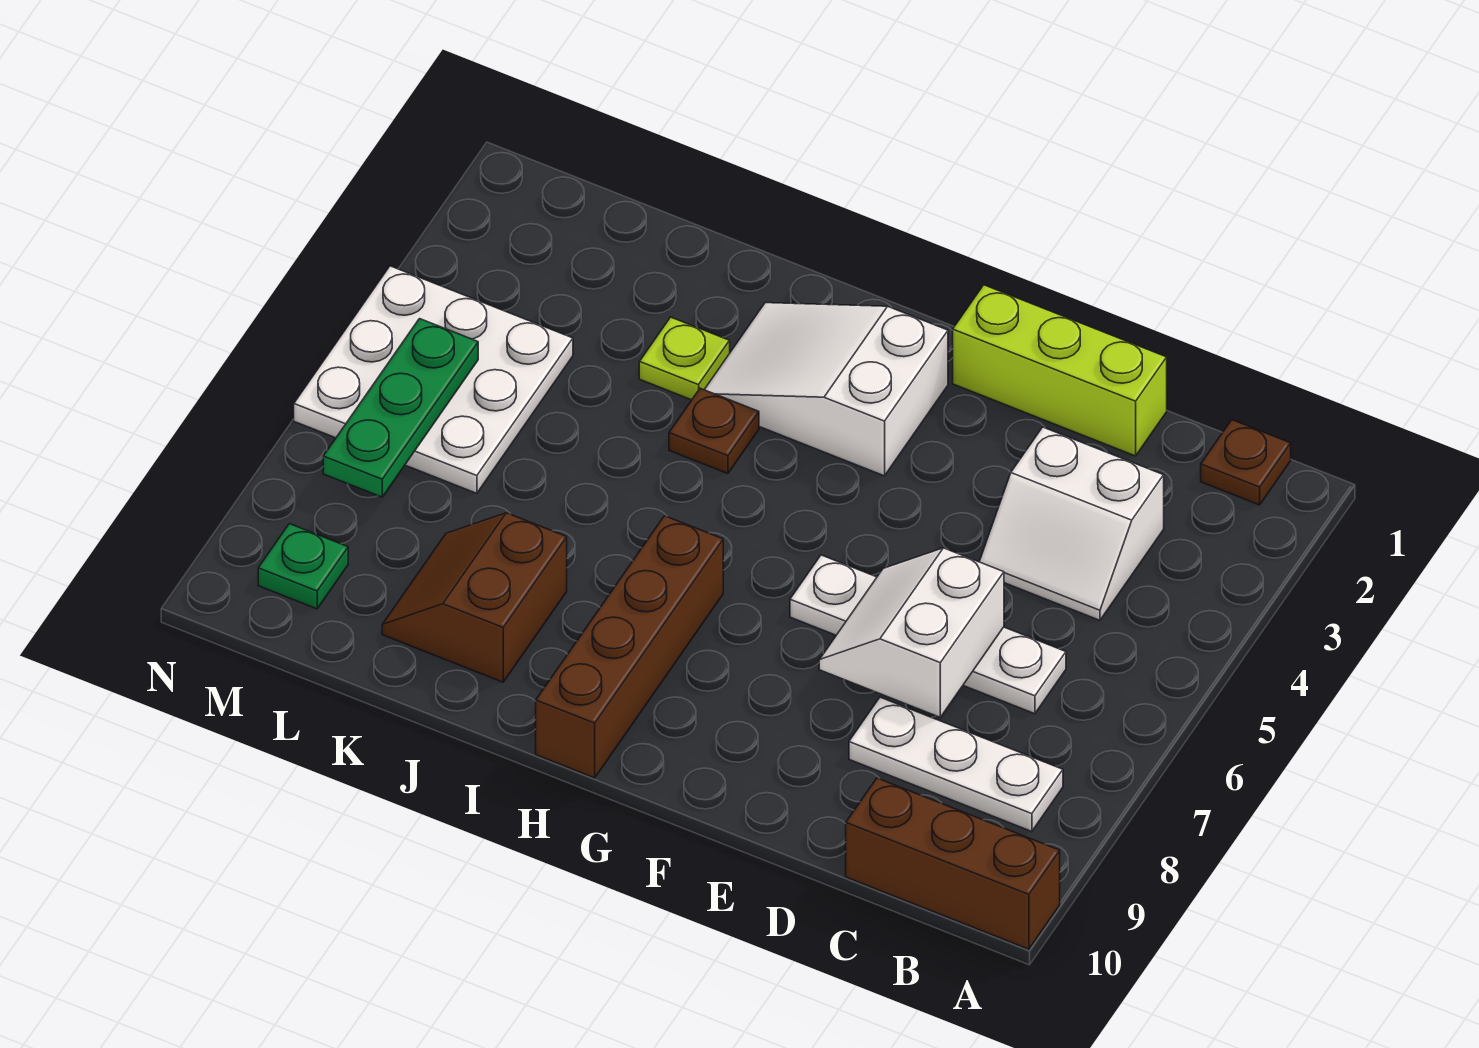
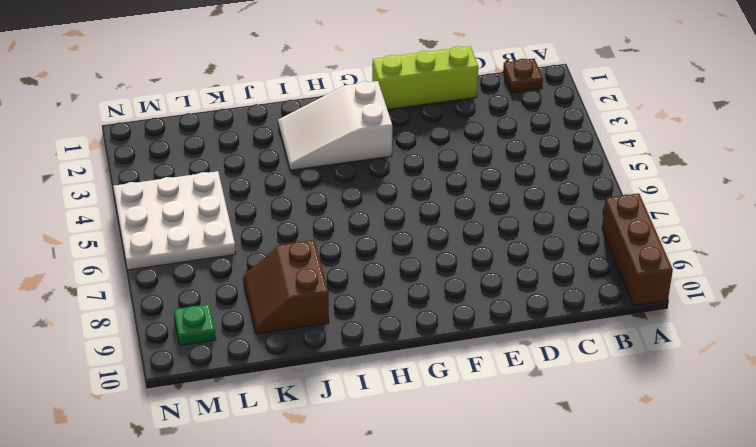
brown 1x3 brick [602,193,673,306] -> brown 1x3 brick turned to [846,778,1060,949]
none -> white 1x3 plate [849,697,1063,832]
none -> white 2x2 slope [979,427,1164,620]
none -> white 1x4 plate [790,555,1066,714]

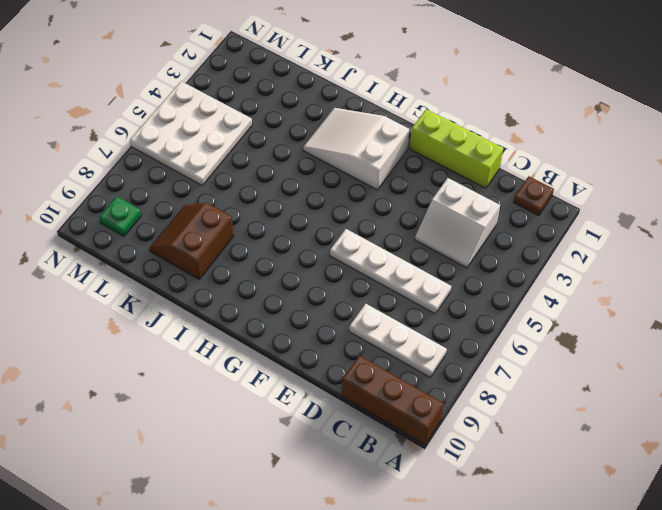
none -> brown 1x4 brick [536,516,723,778]
none -> brown 1x1 plate [669,388,759,474]
none -> lime 1x1 plate [639,317,730,400]

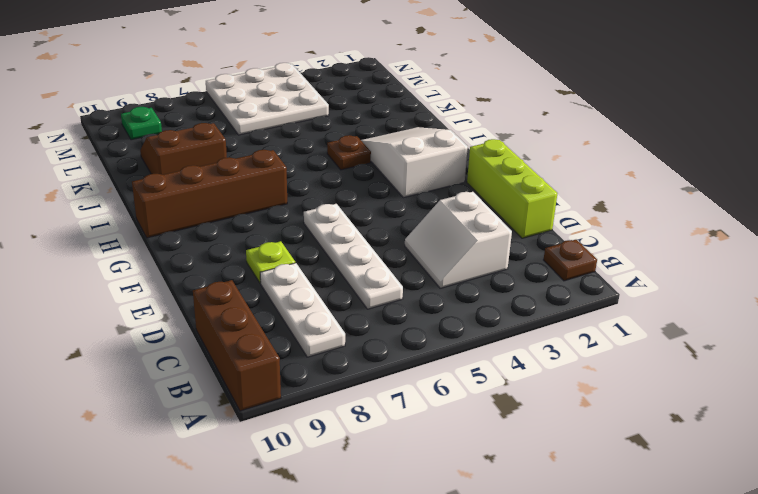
lime 1x1 plate [246,241,295,283] -> lime 1x1 plate moved to [639,317,730,400]
none -> white 2x2 slope [819,548,1004,717]
none -> green 1x3 plate [323,319,478,497]

